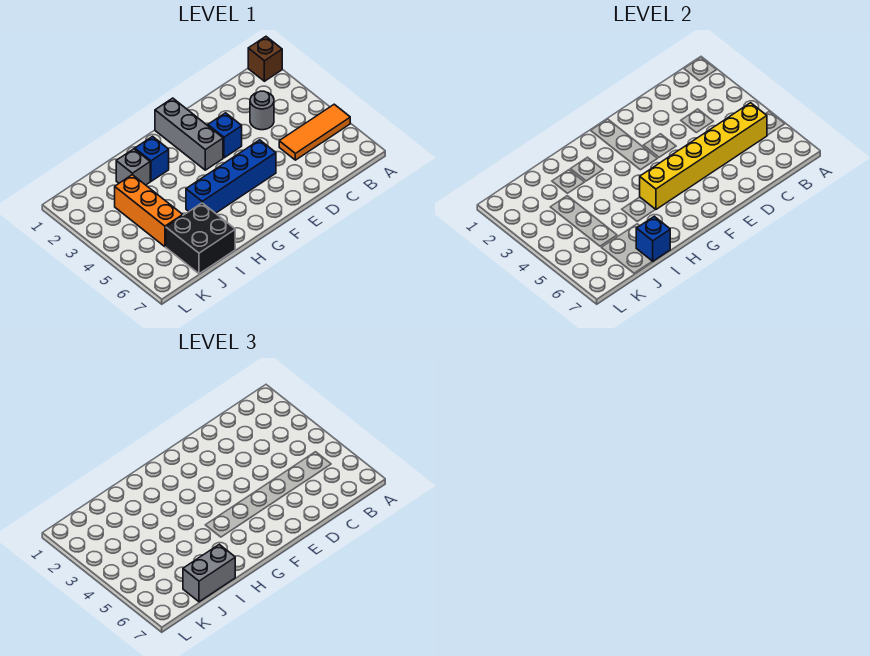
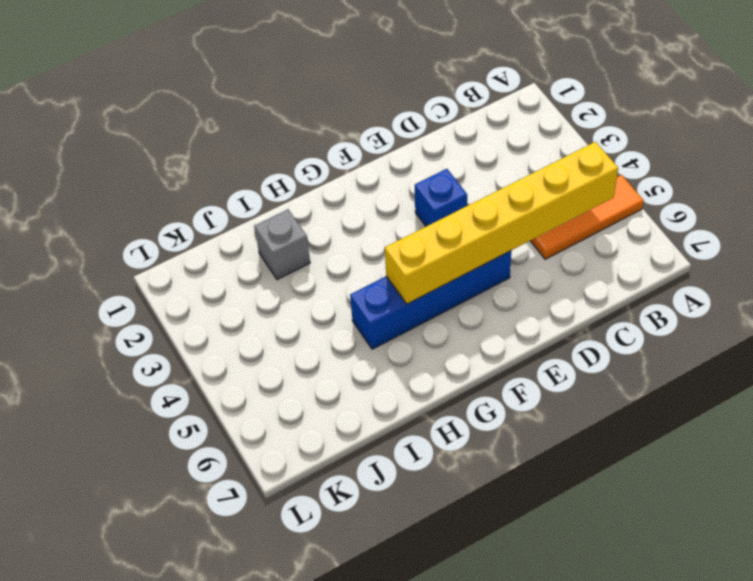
none -> brown 1x1 brick [248,37,282,81]
none -> grey 1x1 round brick [250,91,274,130]
none -> grey 1x3 brick [155,98,223,170]

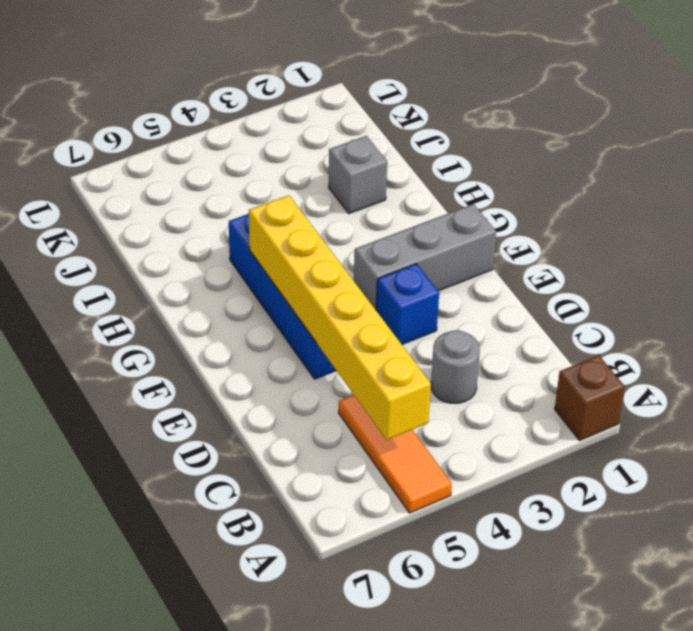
none -> blue 1x1 brick [135,137,169,181]
none -> black 2x2 brick [166,203,235,274]
none -> orange 1x3 brick [115,175,183,247]

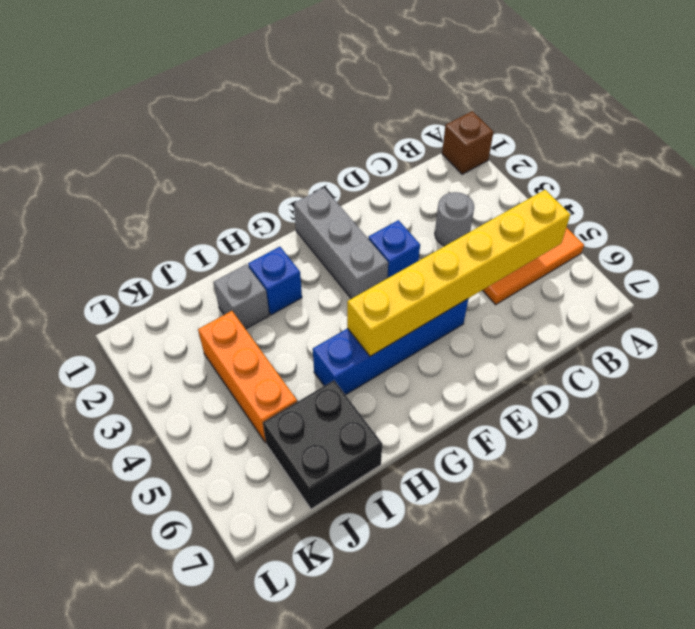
none -> blue 1x1 brick [636,216,670,261]
none -> grey 1x2 brick [183,544,235,602]

